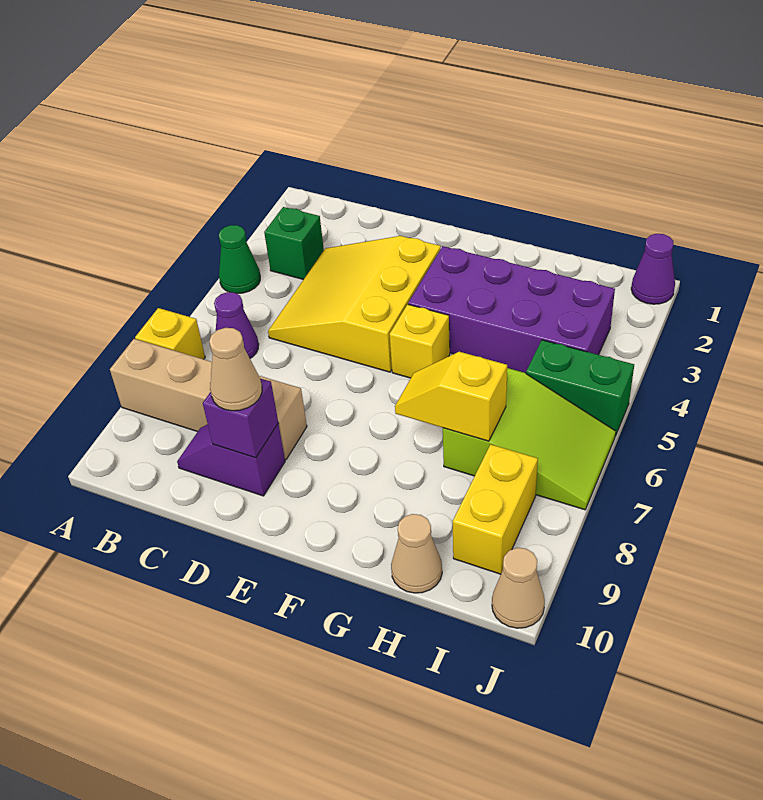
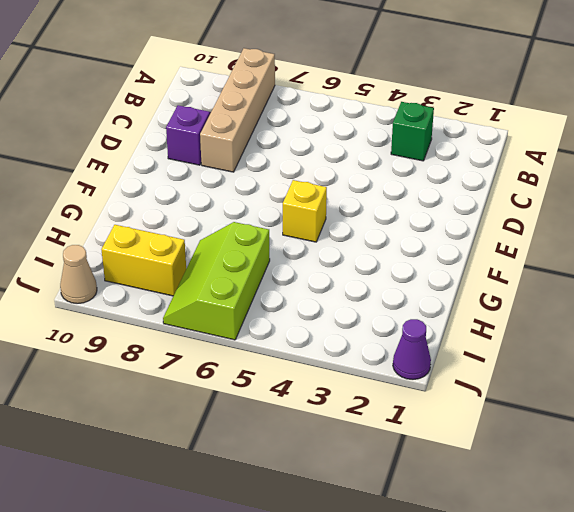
lime 2x3 slope [163,222,270,340] -> lime 2x3 slope turned to [443,368,616,510]
none -> green 1x1 cone [219,225,260,294]
none -> yellow 1x1 brick [135,308,205,359]
none -> purple 1x1 cone [214,292,259,358]

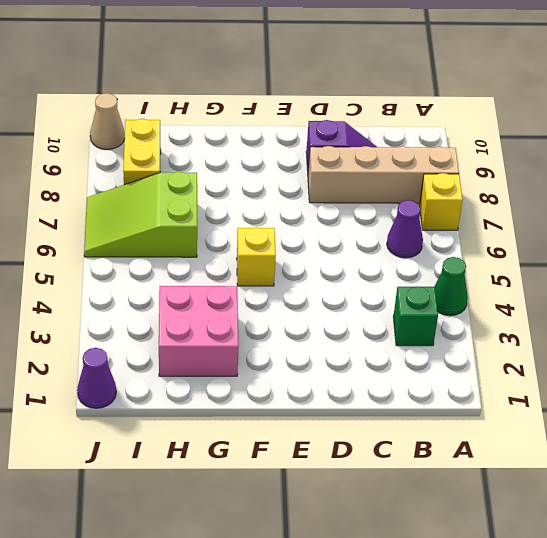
pink 2x2 brick [159,286,239,376] -> purple 2x4 brick [408,246,615,373]
none -> yellow 3x3 slope [268,236,441,372]
none -> tan 1x1 cone [391,514,442,593]
none -> green 1x2 brick [526,340,634,436]

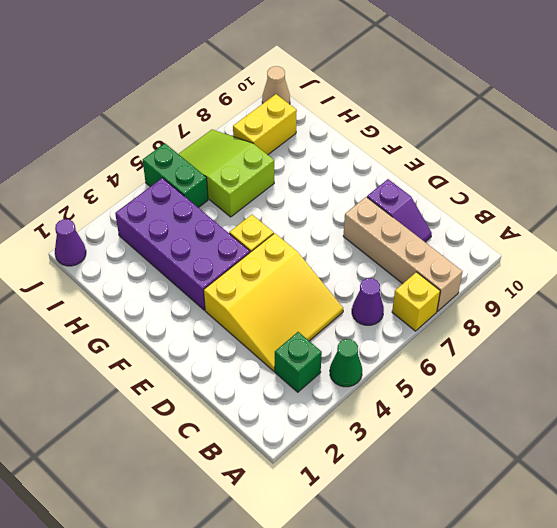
none -> tan 1x1 cone [391,514,442,593]
none -> purple 1x1 brick [203,378,278,458]
none -> yellow 1x2 slope [395,352,507,441]

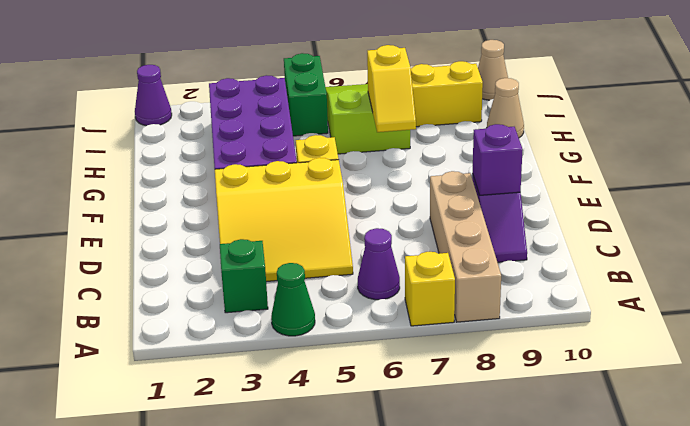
none -> tan 1x1 cone [209,328,262,411]

